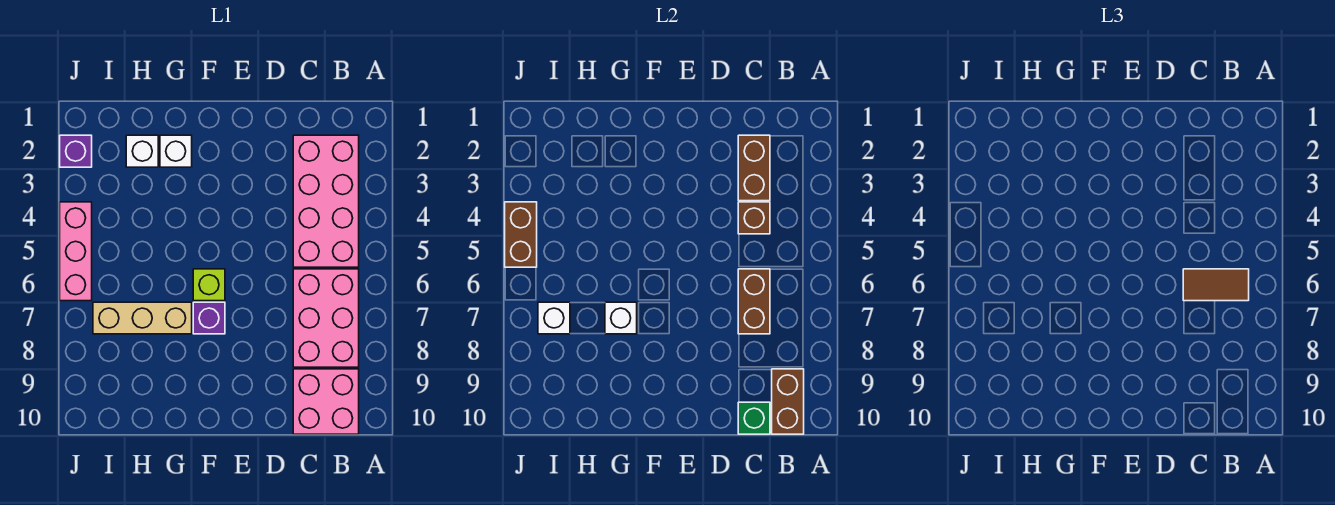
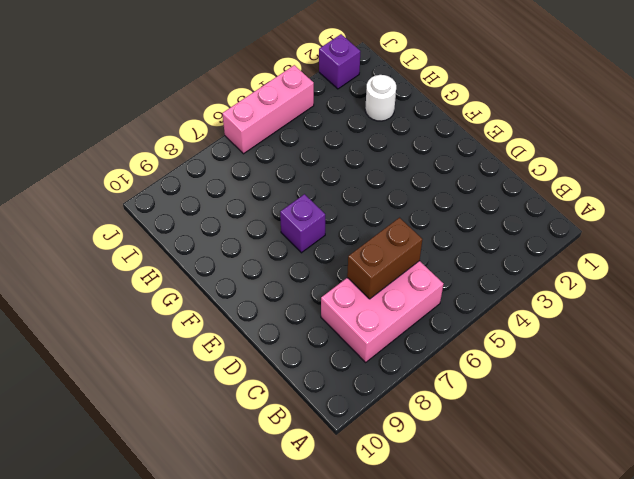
white 1x1 round brick [365,75,396,121] -> white 1x1 brick [126,135,158,167]
none -> pink 2x4 brick [293,135,359,267]
none -> pink 2x2 brick [293,369,359,434]
none -> lime 1x1 brick [193,269,225,301]

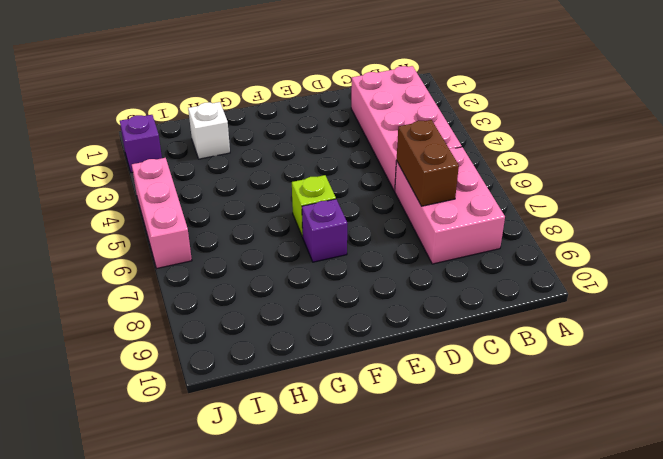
none -> pink 2x2 brick [293,369,359,434]
none -> white 1x1 brick [160,135,192,167]
none -> tan 1x3 brick [93,302,192,334]

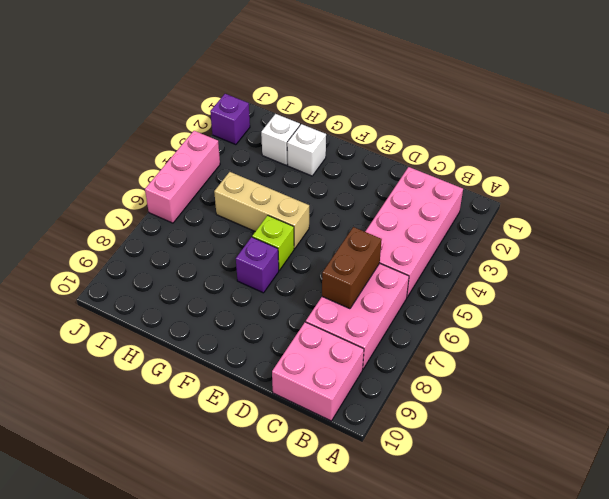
tan 1x3 brick [214,172,309,249] -> tan 1x3 brick moved to [93,302,192,334]
none -> brown 1x2 brick [772,369,804,434]
none -> brown 1x2 brick [738,135,770,201]
none -> brown 1x1 brick [738,202,770,234]

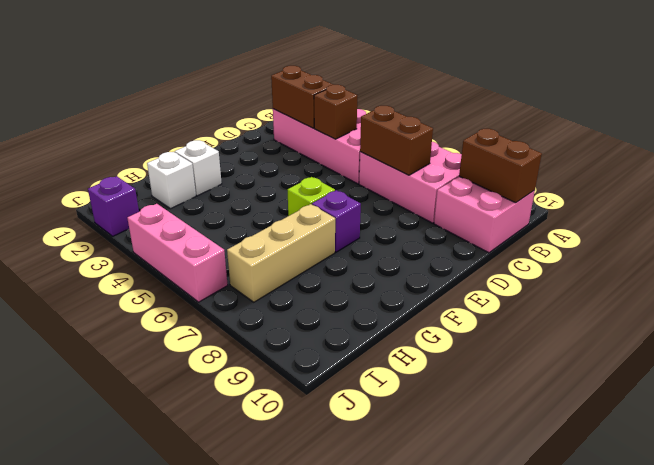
none -> green 1x1 brick [738,402,770,434]
none -> white 1x1 brick [605,302,637,334]
none -> white 1x1 brick [538,302,570,334]

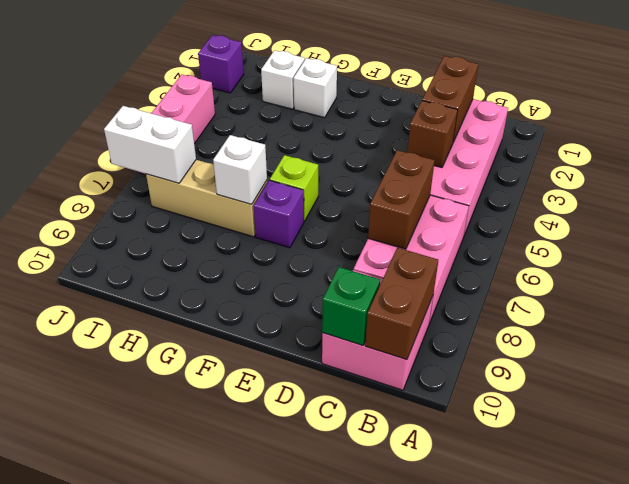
white 1x2 brick [104,106,196,183] -> white 1x1 brick [538,302,570,334]
none -> brown 1x2 brick [505,202,537,267]
none -> brown 1x2 tile [1183,269,1249,301]

